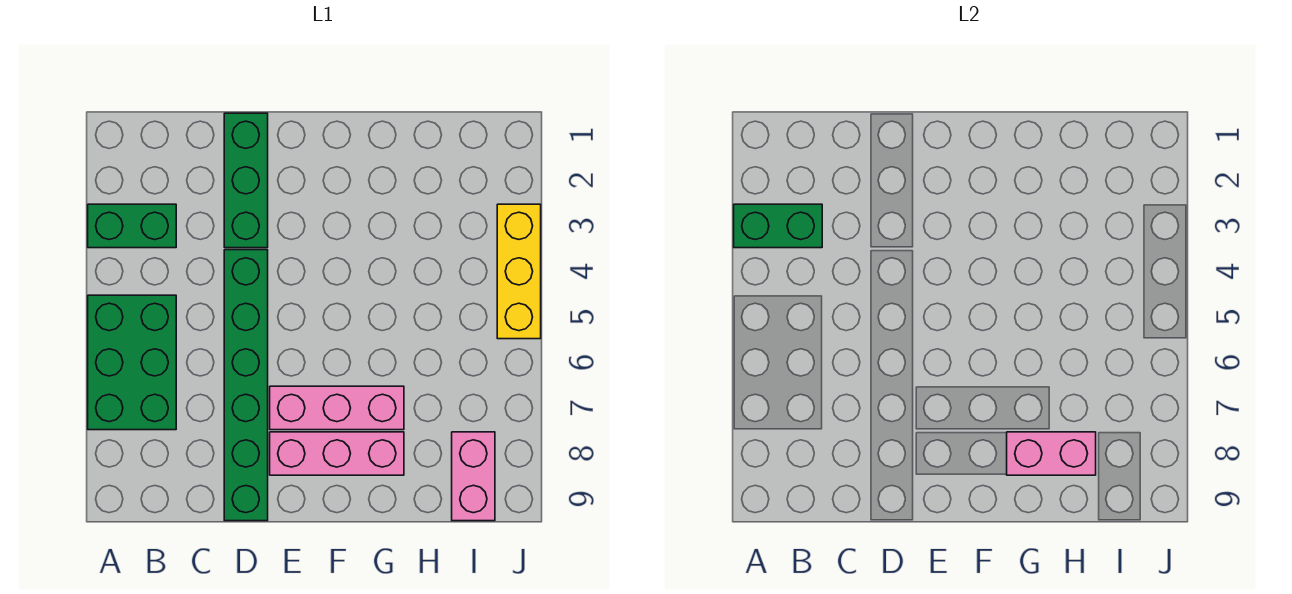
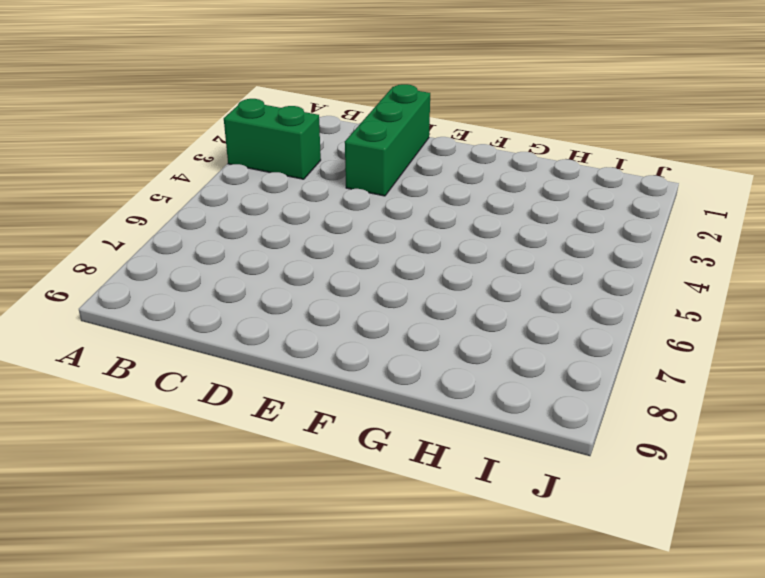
none -> green 2x3 brick [88,295,176,430]
none -> green 1x6 brick [224,250,268,521]

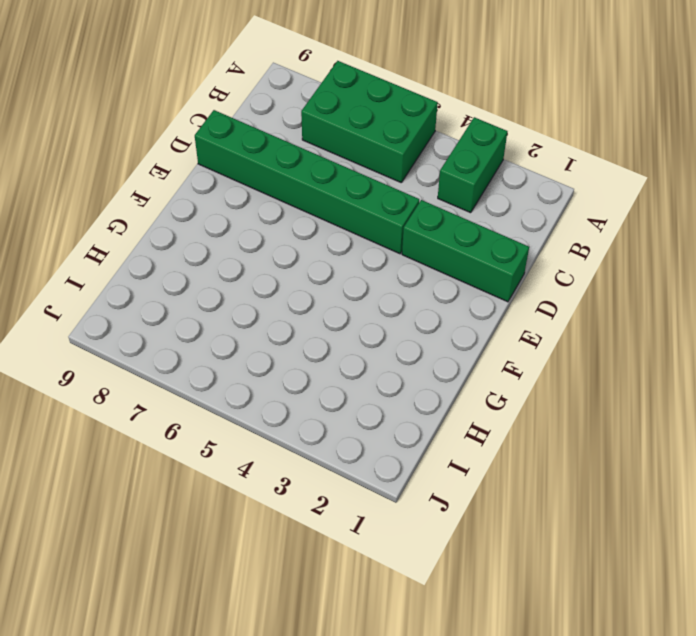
none -> pink 1x3 brick [270,386,404,430]
none -> pink 1x3 brick [270,432,404,475]

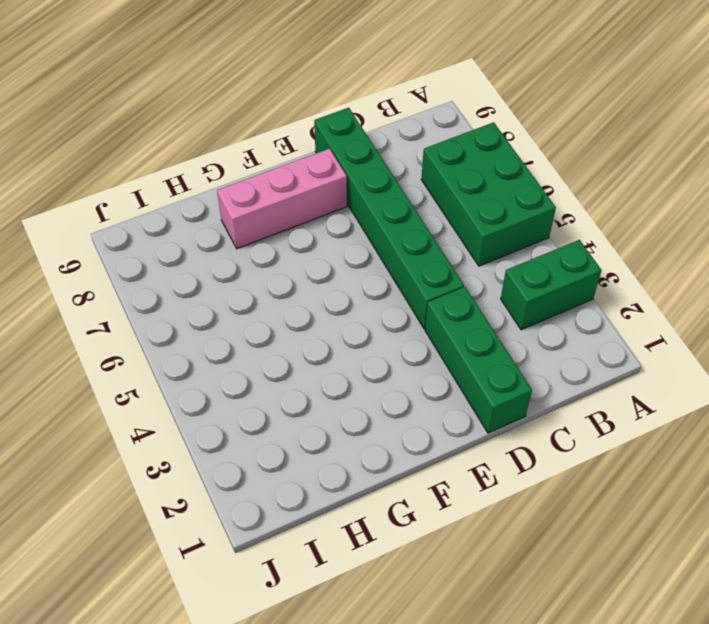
none -> pink 1x3 brick [270,386,404,430]
none -> pink 1x2 brick [452,432,495,521]

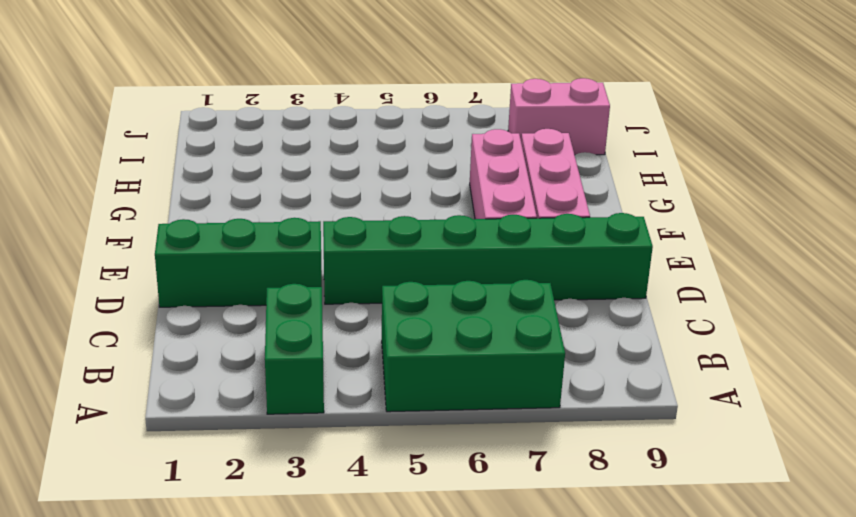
none -> yellow 1x3 brick [497,204,541,339]
none -> green 1x2 brick [734,204,822,248]

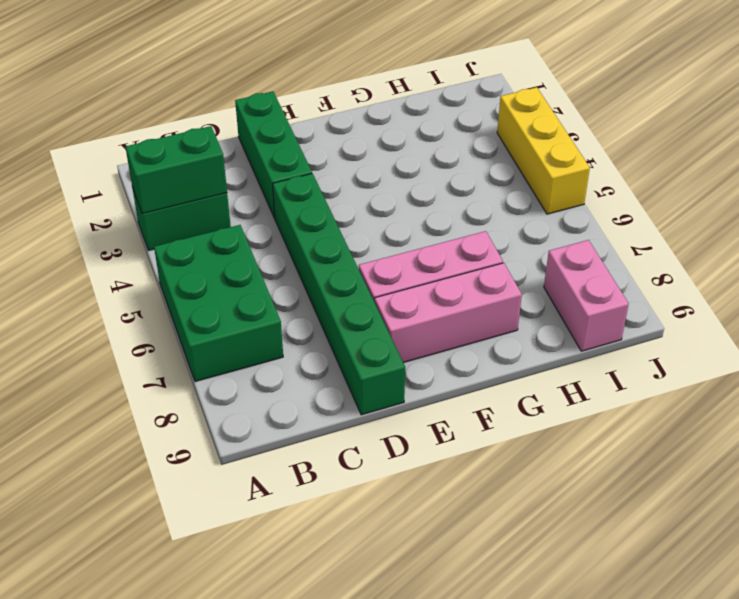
none -> pink 1x2 brick [1007,432,1096,475]

